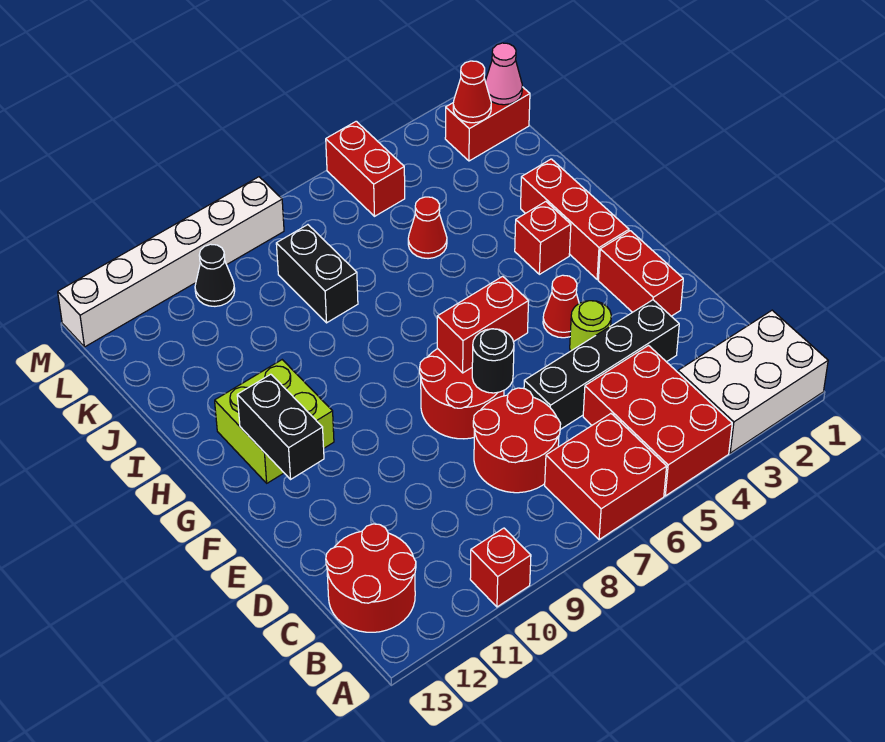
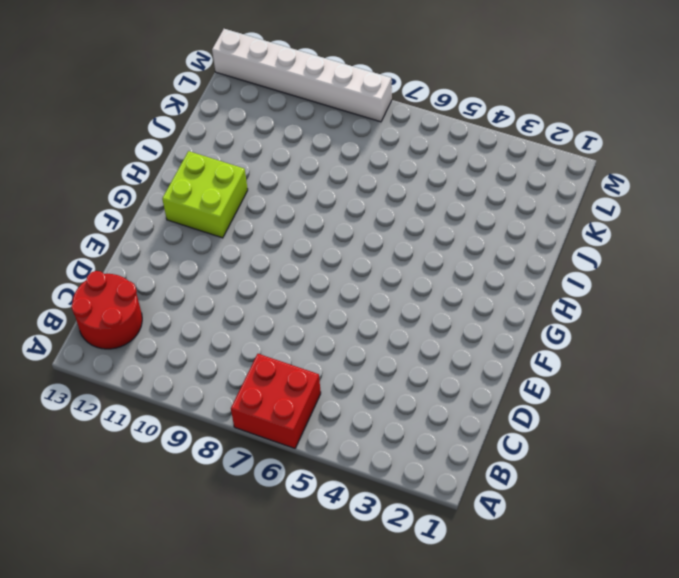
none -> white 2x3 brick [678,310,828,453]
none -> red 2x3 brick [583,346,732,496]
none -> red 1x1 brick [470,528,531,607]

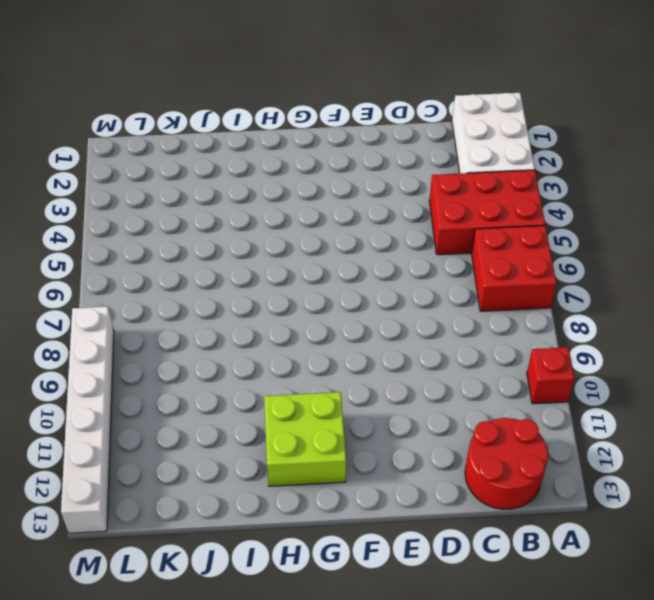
none -> red 2x2 round brick [473,388,561,493]
none -> black 1x4 brick [524,300,679,429]
none -> red 1x2 brick [598,231,683,316]

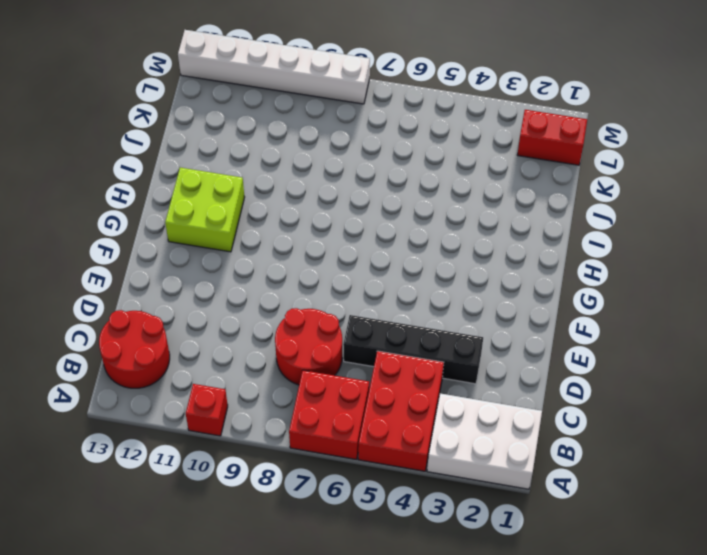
none -> red 1x2 brick [598,231,683,316]
none -> lime 1x1 round brick [570,301,611,351]
none -> red 2x2 round brick [420,349,504,439]

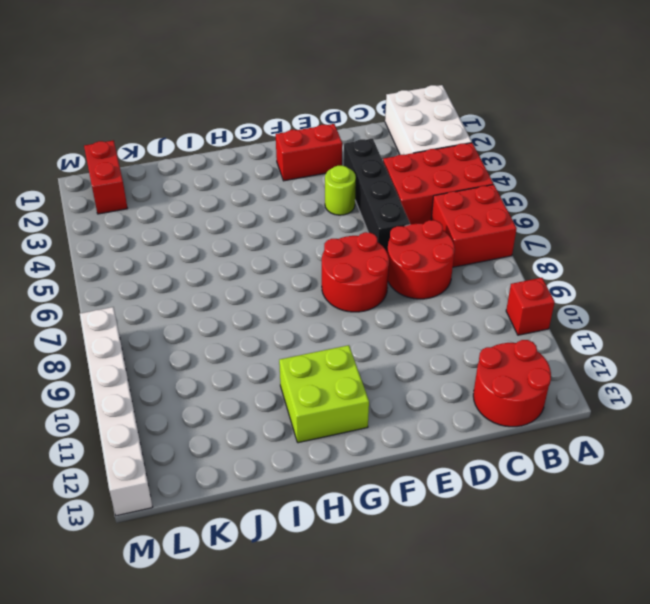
none -> red 1x1 cone [543,275,579,338]
none -> red 1x3 brick [521,159,629,280]
none -> red 1x1 brick [515,202,571,274]

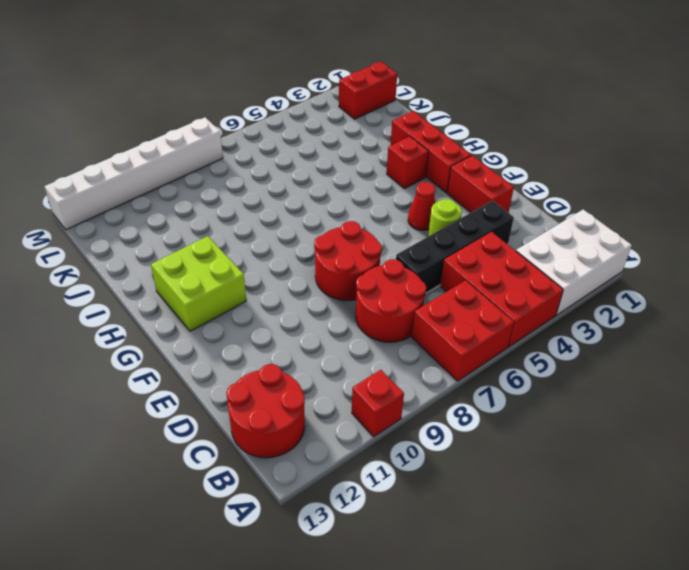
none -> red 1x1 cone [408,197,447,259]
none -> black 1x2 brick [276,225,358,323]
none -> red 1x2 brick [326,121,405,216]

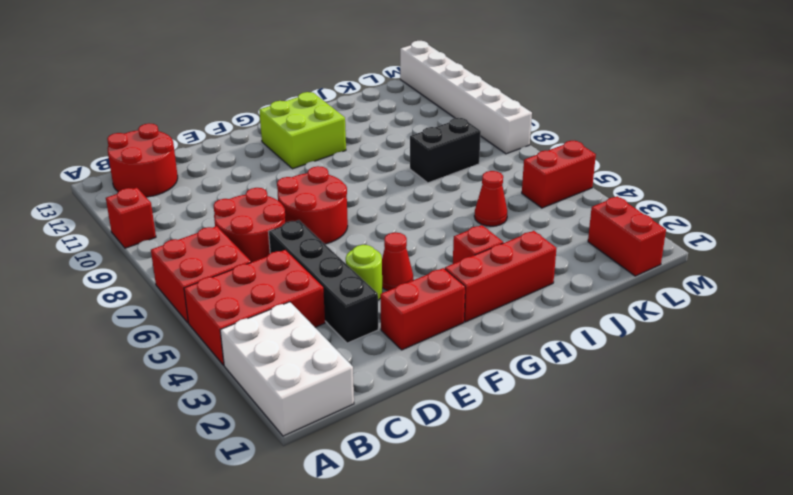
none -> black 1x1 cone [195,244,235,306]
none -> black 1x1 round brick [472,329,514,393]
none -> red 1x2 brick [437,276,529,373]

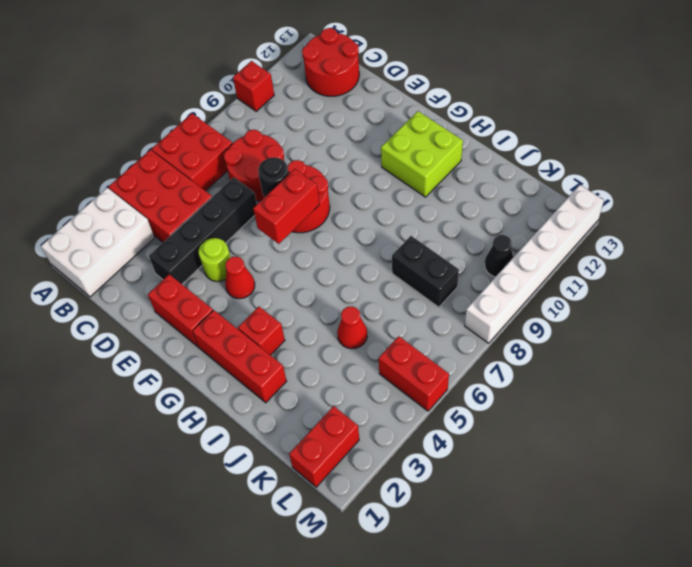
none -> black 1x2 brick [237,374,324,479]
none -> pink 1x1 cone [485,43,522,105]
none -> red 1x1 cone [453,61,491,123]

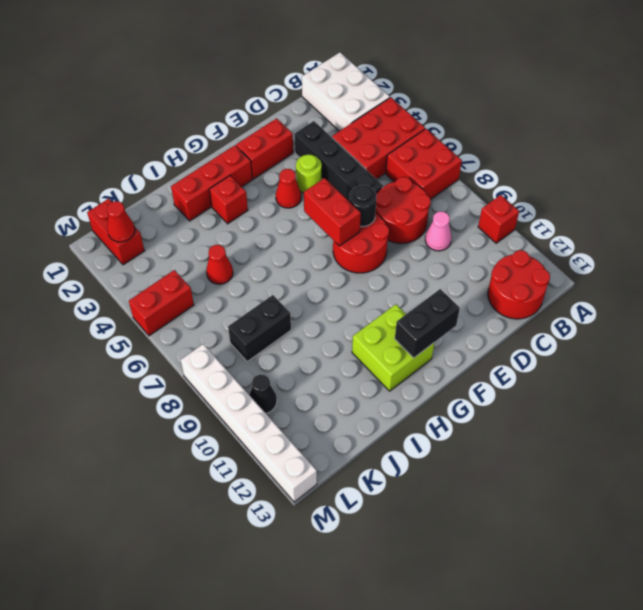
pink 1x1 cone [425,211,452,251] -> pink 1x1 cone moved to [485,43,522,105]

